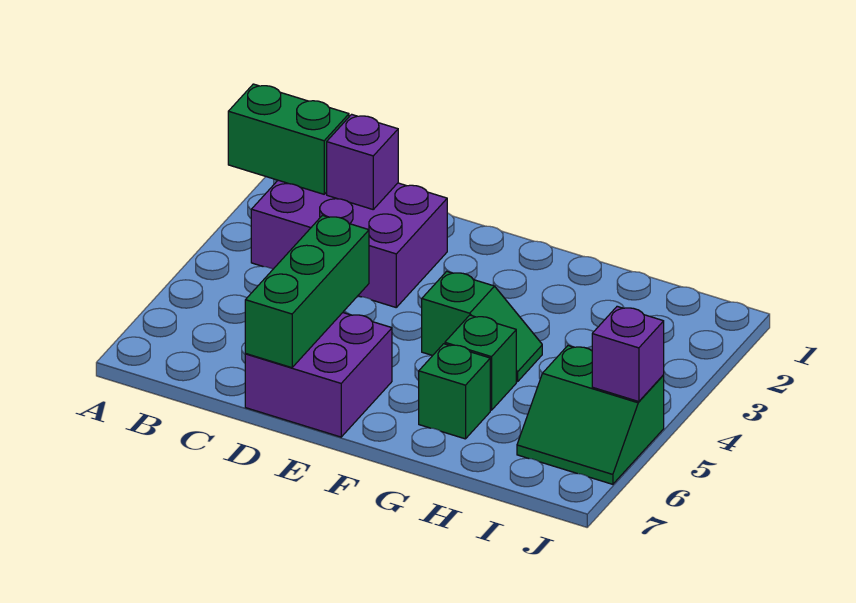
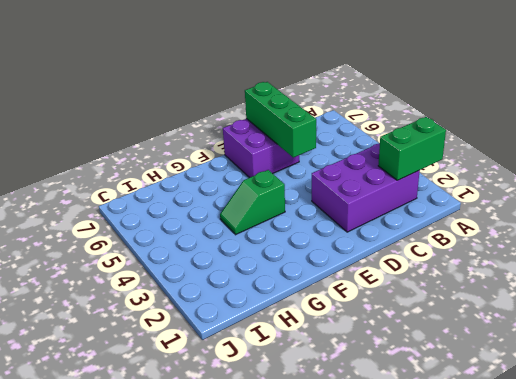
none -> green 1x1 brick [445,315,516,410]
none -> green 1x1 brick [419,344,490,439]

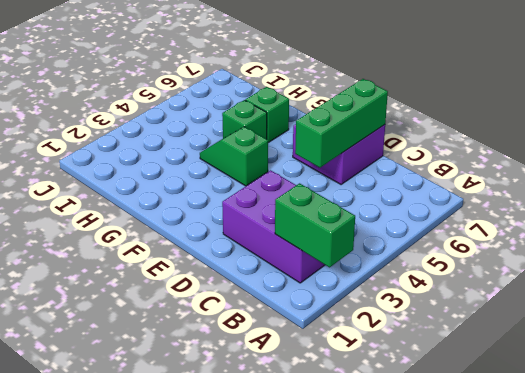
none -> green 2x2 slope [517,346,664,484]
none -> purple 1x1 brick [327,114,398,209]

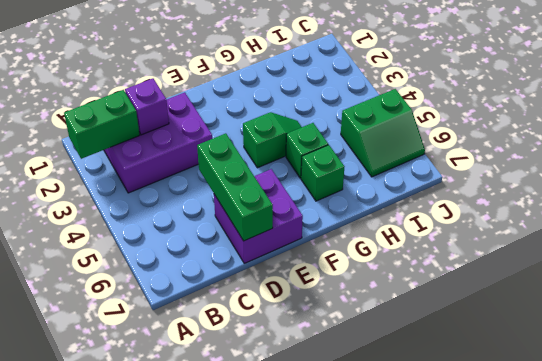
none -> purple 1x1 brick [592,306,664,402]

